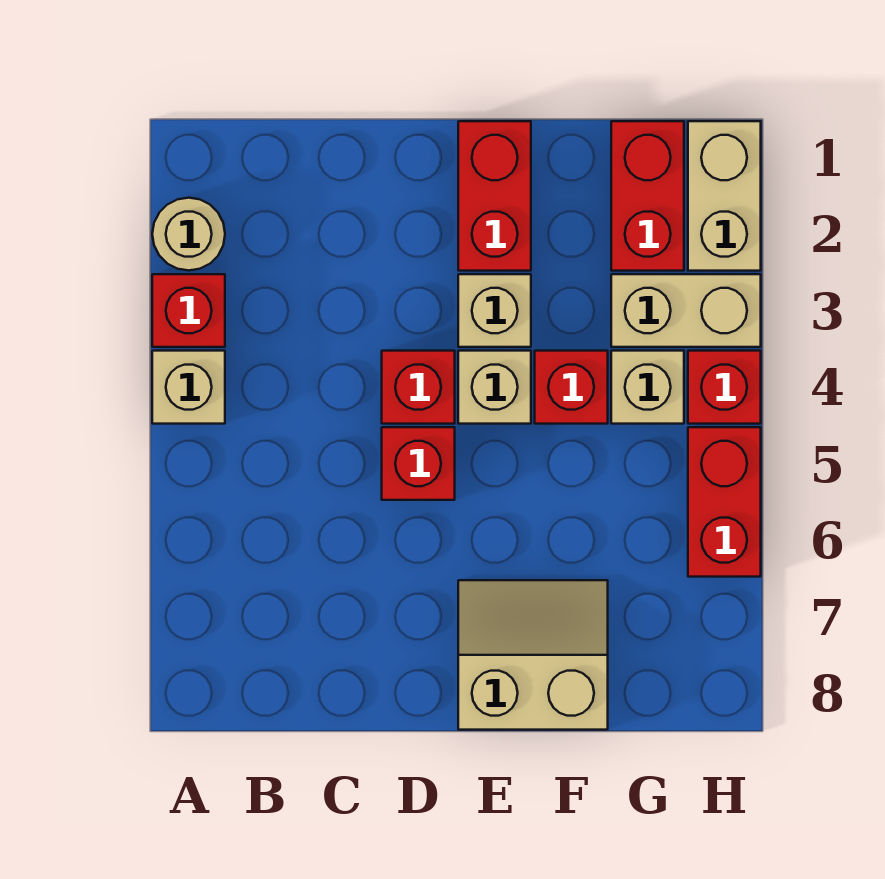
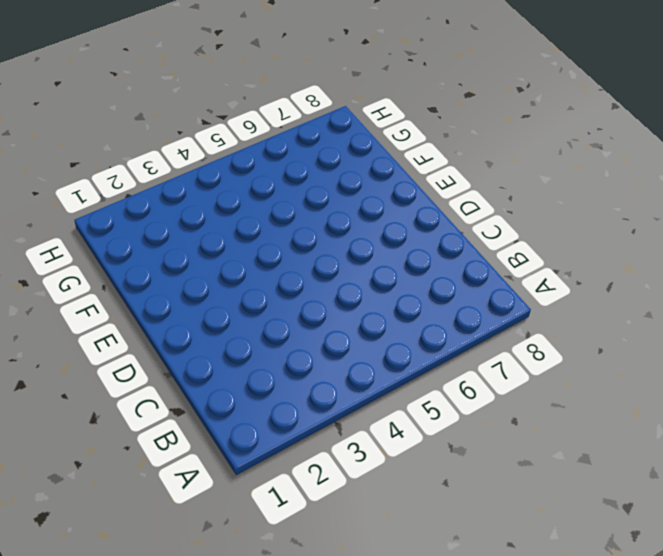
none -> tan 1x1 round brick [152,198,225,270]
none -> red 1x1 brick [152,274,225,347]
none -> tan 1x1 brick [152,351,225,424]

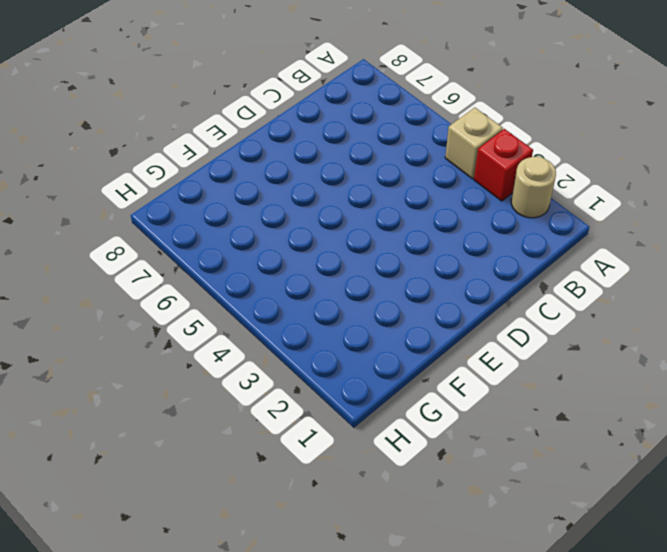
none -> red 1x1 brick [382,351,455,424]
none -> red 1x1 brick [382,427,455,500]
none -> red 1x2 brick [458,121,531,271]

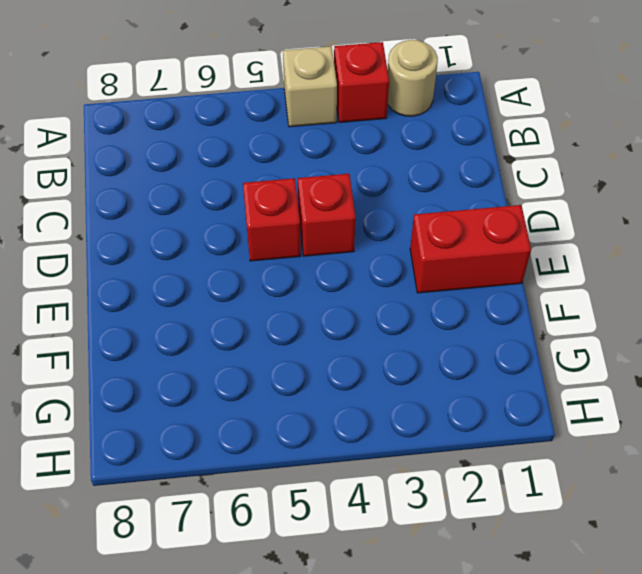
none -> tan 1x1 brick [458,274,531,347]
none -> tan 1x1 brick [458,351,531,424]
none -> tan 2x2 slope [458,580,608,730]

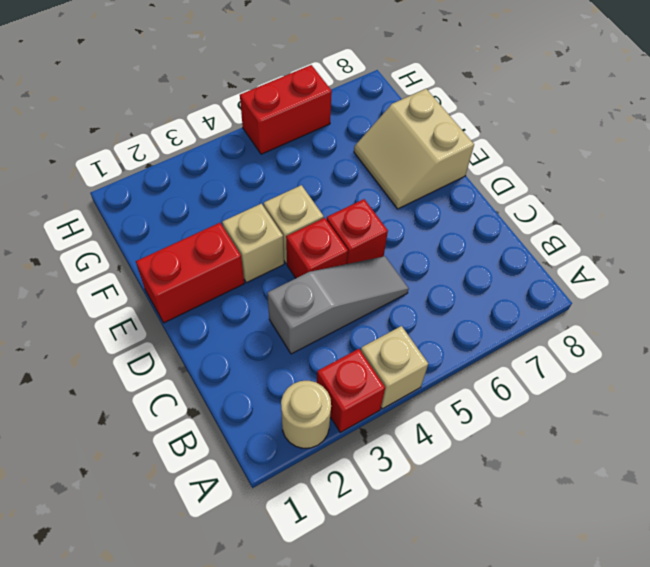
grey 1x3 slope [267,256,409,354] -> none
none -> red 1x1 brick [535,351,608,424]
none -> red 1x2 brick [611,121,684,271]
none -> tan 1x2 brick [611,274,761,347]

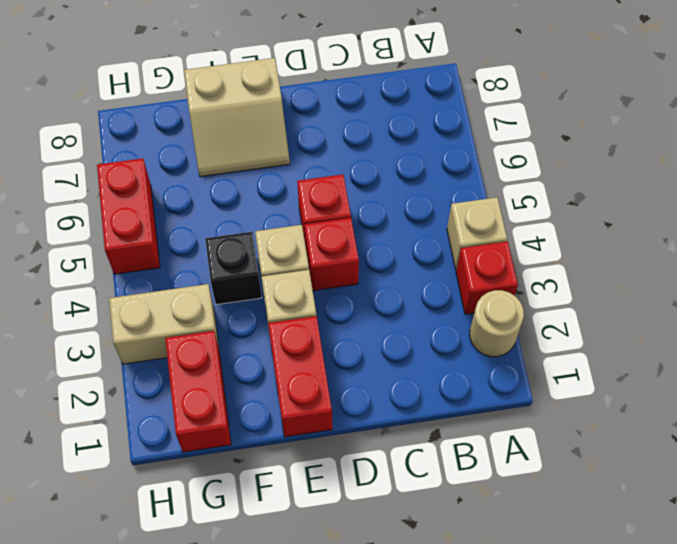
black 1x1 brick [205,232,262,305] -> red 1x1 brick [535,351,608,424]
none -> tan 1x1 brick [611,351,684,424]
none -> tan 1x2 brick [688,121,761,271]
none -> red 1x1 brick [688,351,761,424]

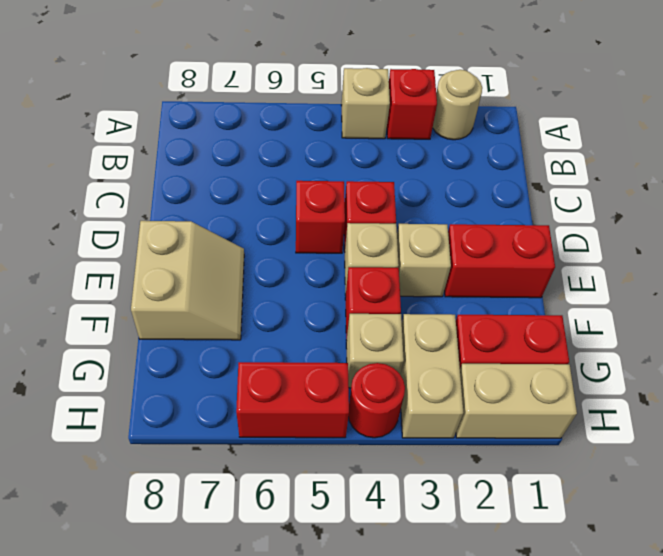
red 1x1 round brick [349,363,405,438] -> red 1x1 brick [688,351,761,424]

